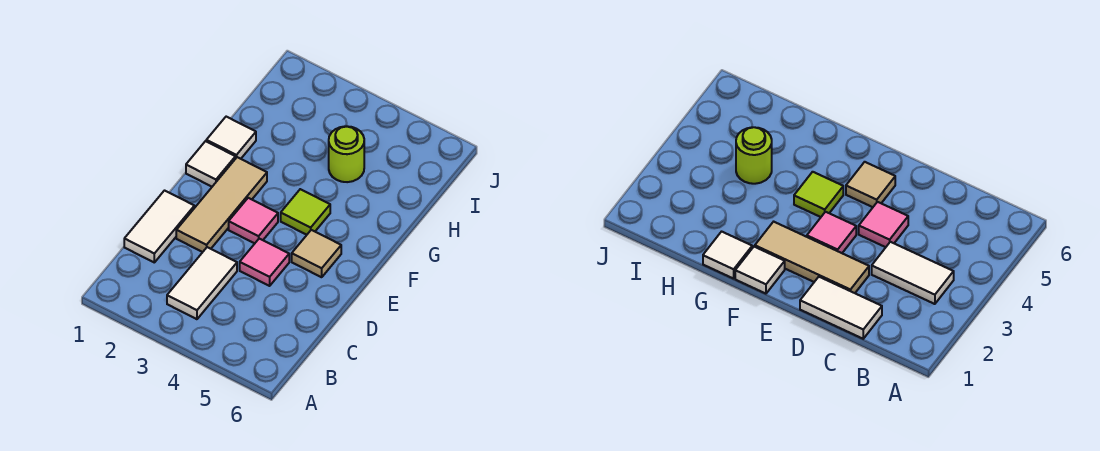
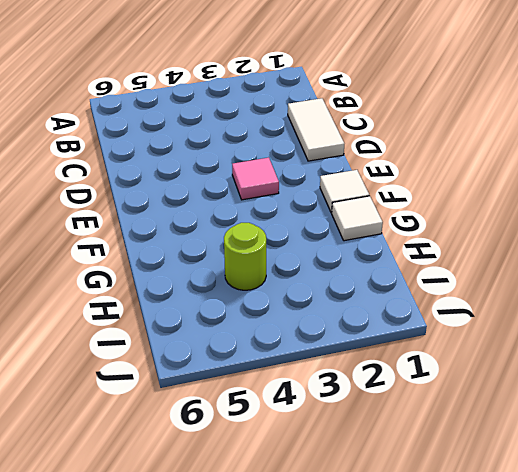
none -> white 1x2 tile [167,247,237,319]
none -> tan 1x3 tile [176,157,267,252]

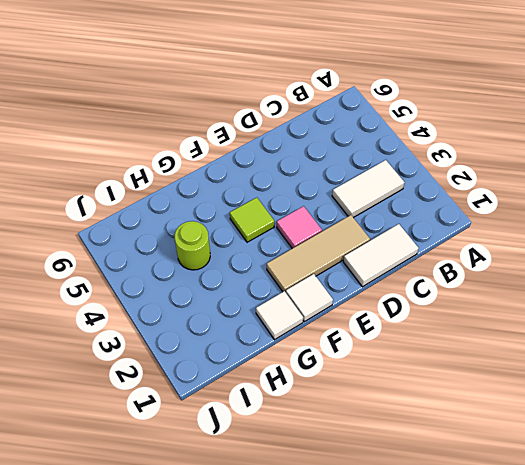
none -> pink 1x1 tile [240,239,289,286]
none -> tan 1x1 tile [292,230,341,277]

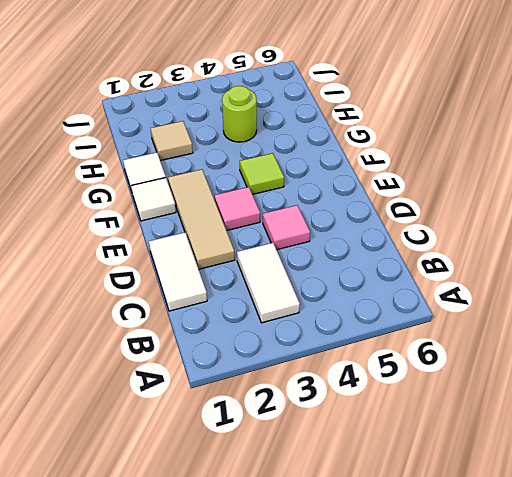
tan 1x1 tile [150,121,193,161] -> tan 1x1 tile moved to [292,230,341,277]

